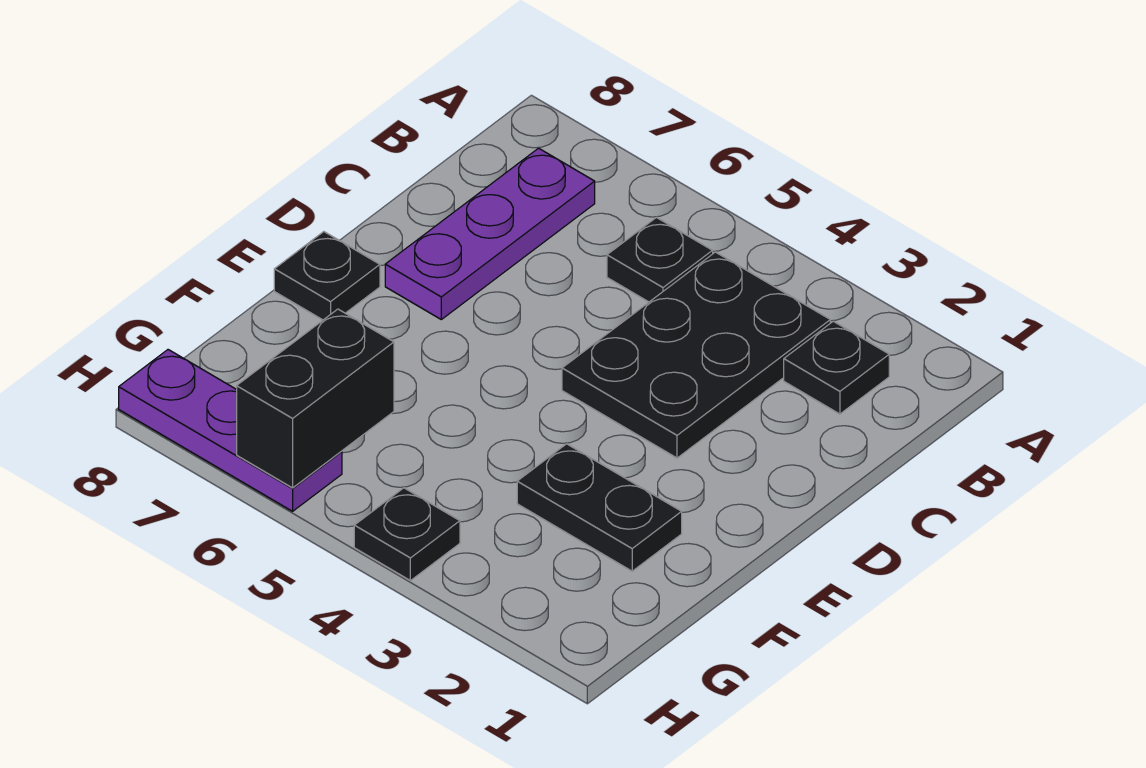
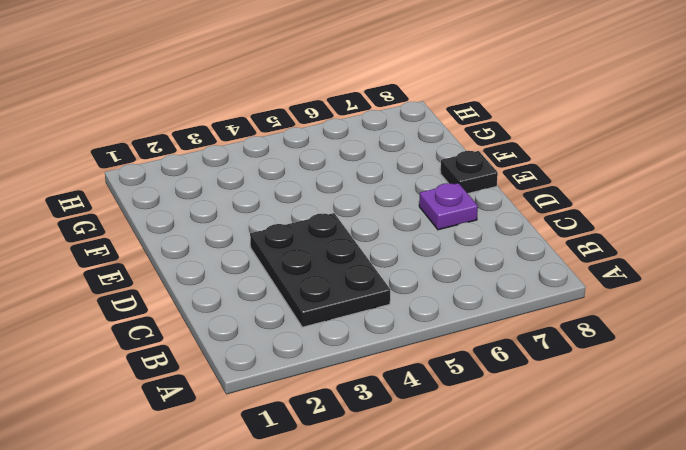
purple 1x1 plate [419,183,478,230] -> purple 1x3 plate [385,148,595,319]
none -> black 1x1 plate [784,321,889,414]
none -> black 1x1 plate [607,218,713,302]

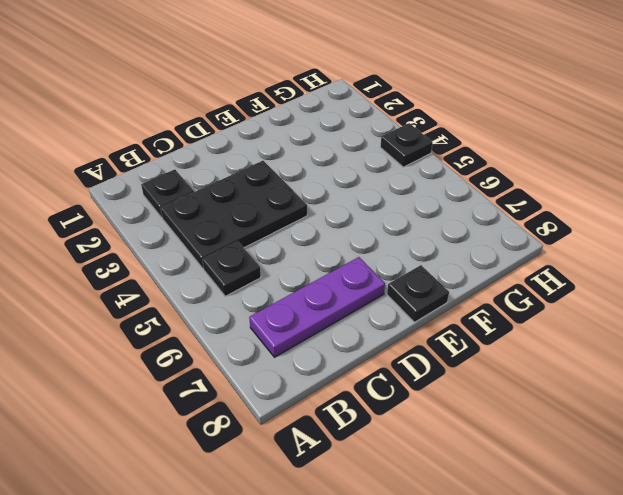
none -> black 1x2 plate [517,444,682,571]
none -> purple 1x3 plate [119,350,342,511]

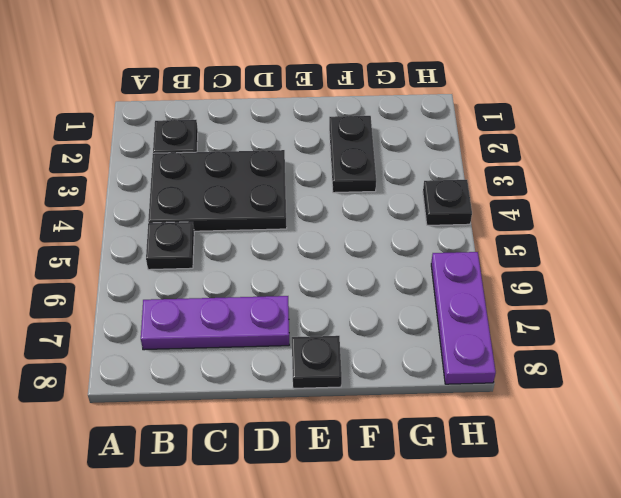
none -> black 1x2 brick [237,309,394,488]

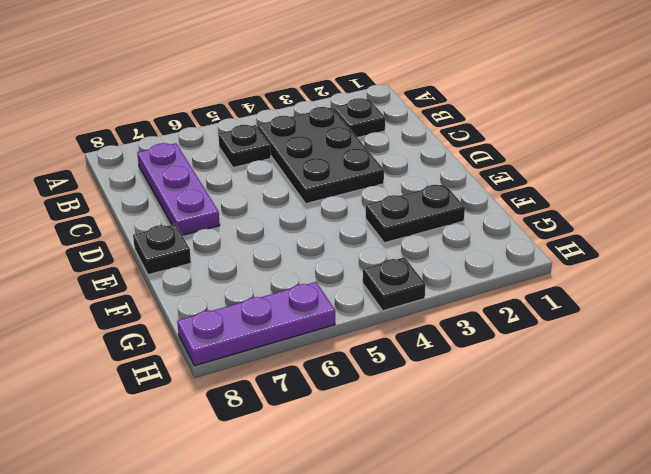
none -> black 1x2 brick [237,309,394,488]

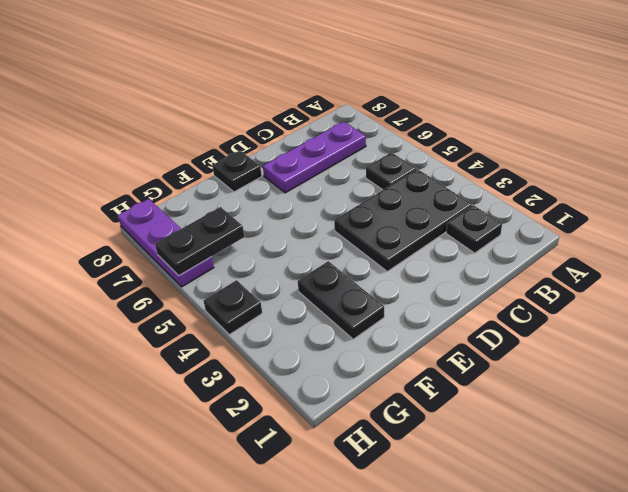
black 1x2 plate [155,207,244,276] -> black 1x2 brick [237,309,394,488]

